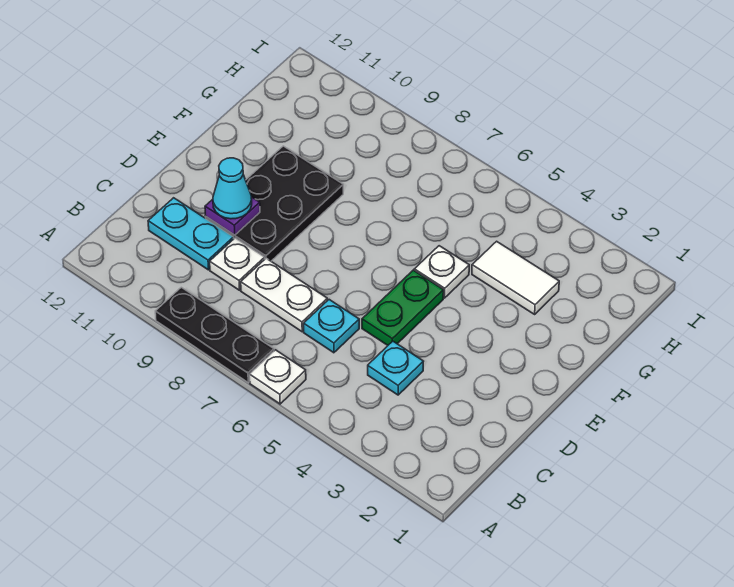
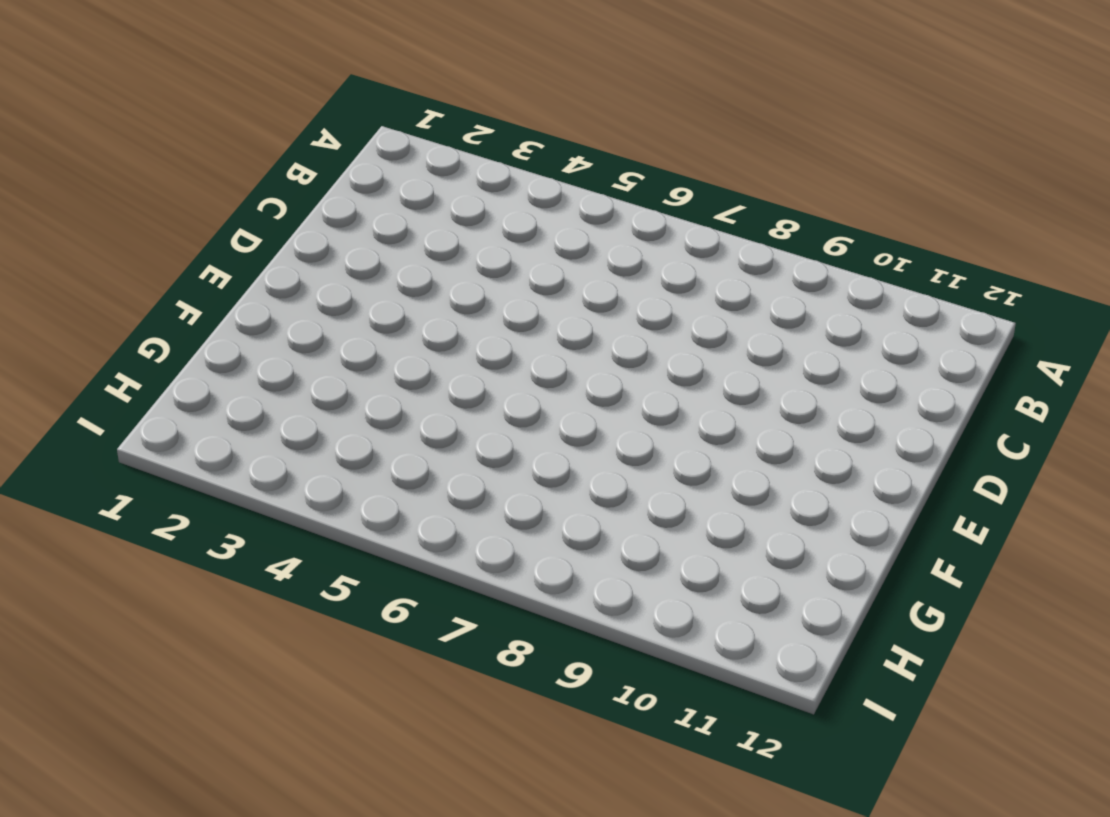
none -> white 1x1 plate [250,350,306,404]
none -> black 1x3 plate [155,287,274,382]
none -> cyan 1x1 plate [368,341,424,395]

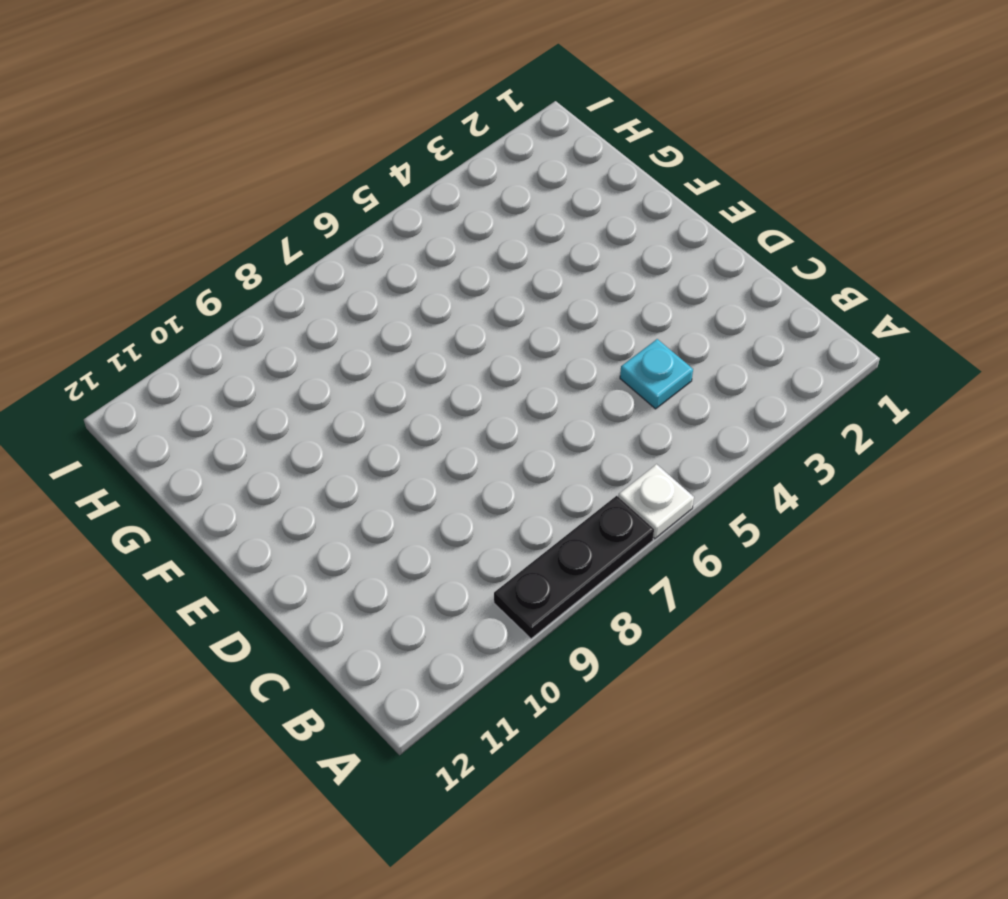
none -> cyan 1x1 plate [304,300,359,353]
none -> white 1x2 plate [241,258,327,332]
none -> white 1x1 plate [210,238,265,290]

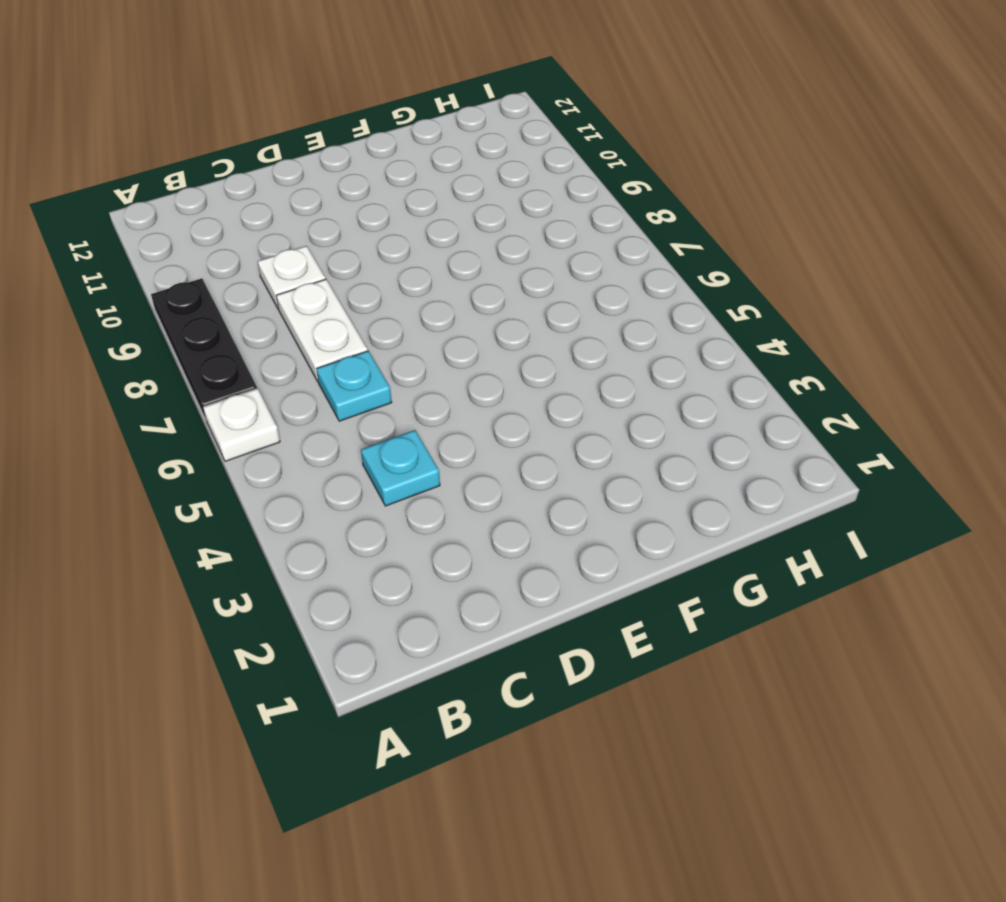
none -> cyan 1x2 plate [148,198,234,270]
none -> green 1x2 plate [362,270,444,345]
none -> black 2x3 plate [206,146,343,261]

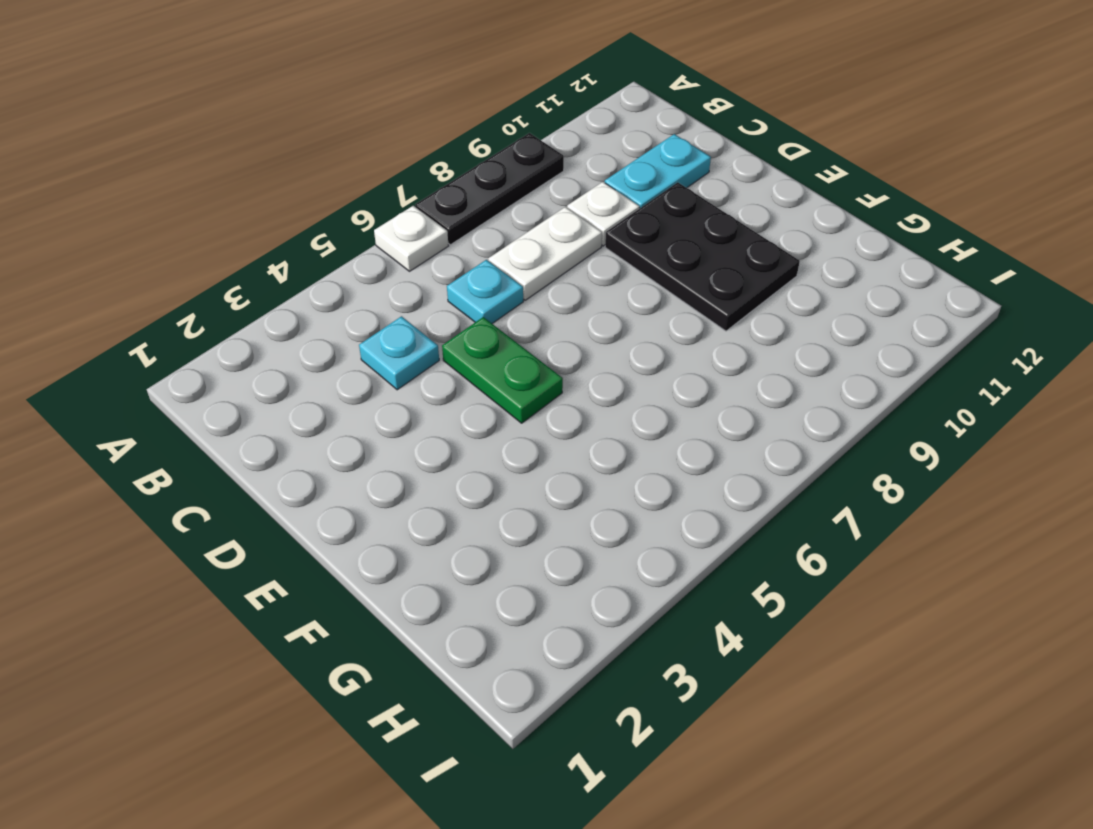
none -> white 1x1 plate [414,246,469,298]
none -> white 1x2 tile [472,241,559,314]
none -> purple 1x1 plate [205,197,260,235]

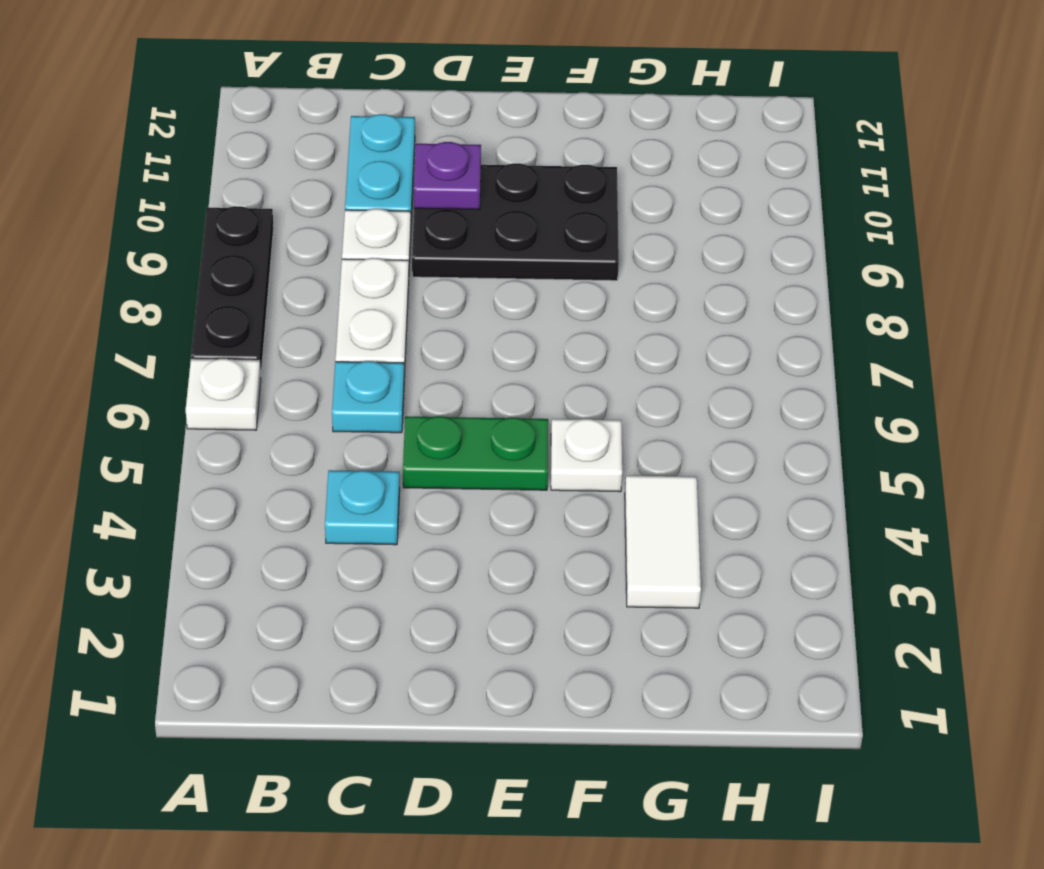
none -> cyan 1x1 cone [213,158,252,219]

